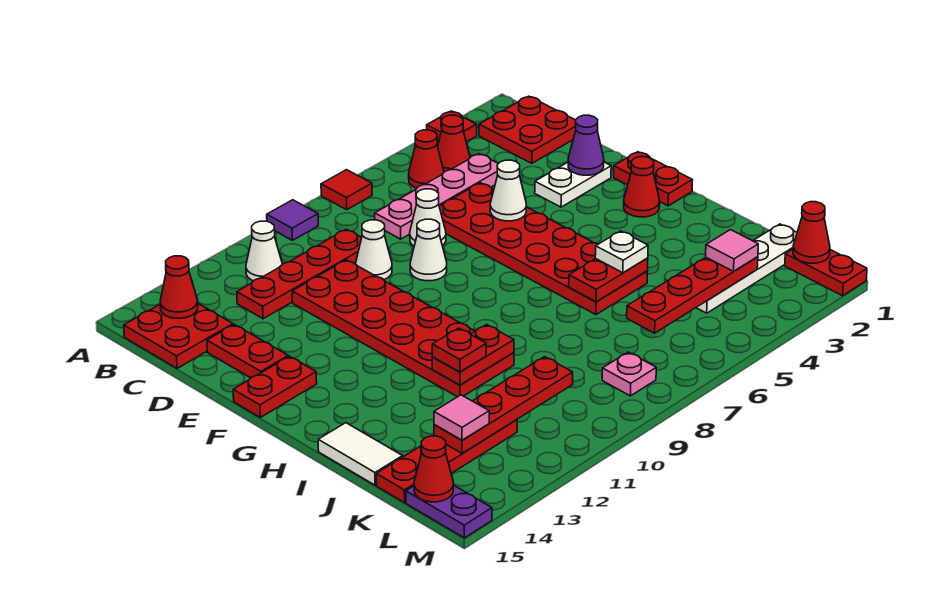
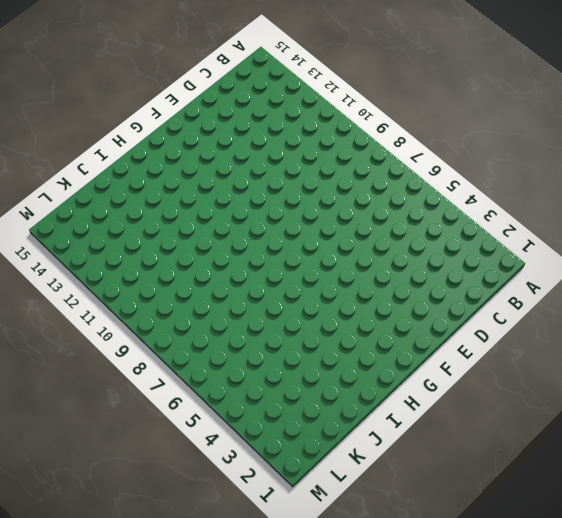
none -> red 1x1 plate [427,111,477,143]
none -> red 1x1 tile [321,170,372,210]
none -> purple 1x1 tile [267,200,318,240]
none -> red 2x2 plate [479,96,576,163]

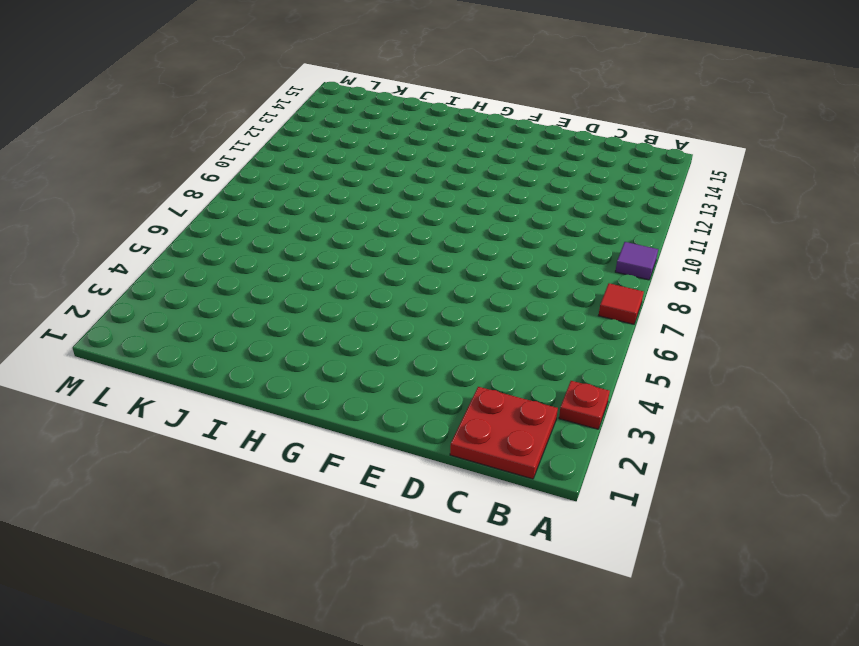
none -> red 1x1 cone [438,115,470,172]
none -> red 1x1 cone [409,130,444,188]
none -> white 1x1 cone [246,221,282,281]
none -> red 2x2 plate [124,304,233,368]

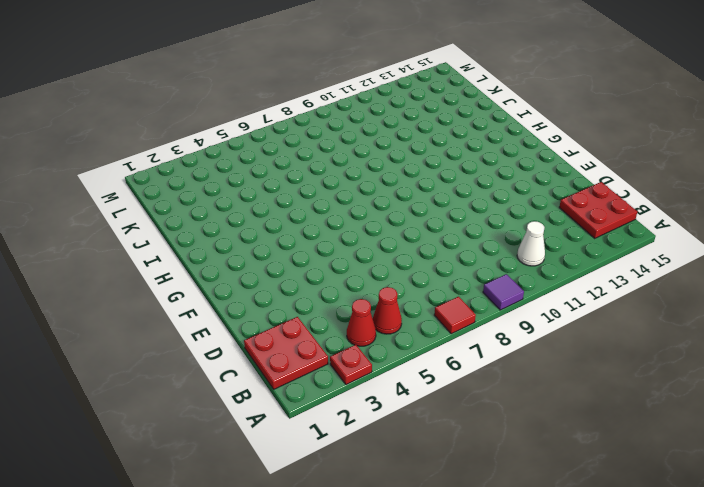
none -> pink 1x4 plate [375,154,498,239]
none -> red 1x4 plate [237,229,362,319]
none -> red 2x6 plate [439,183,648,315]
none -> white 1x1 cone [410,189,446,246]

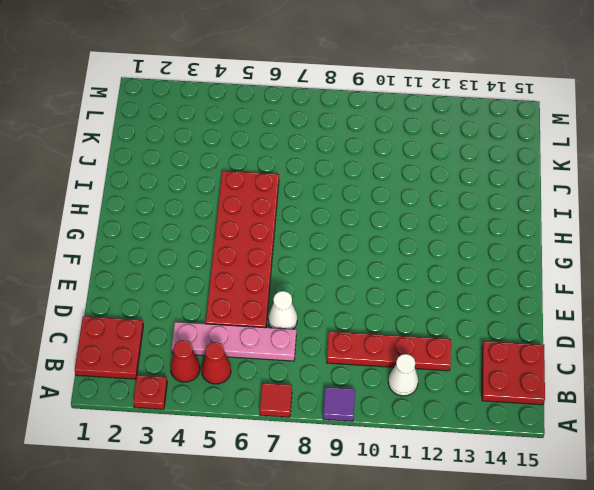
none -> white 1x1 cone [356,220,392,280]
none -> red 2x6 plate [292,260,514,397]
none -> red 1x2 plate [207,324,288,378]
none -> white 1x2 plate [535,162,611,207]

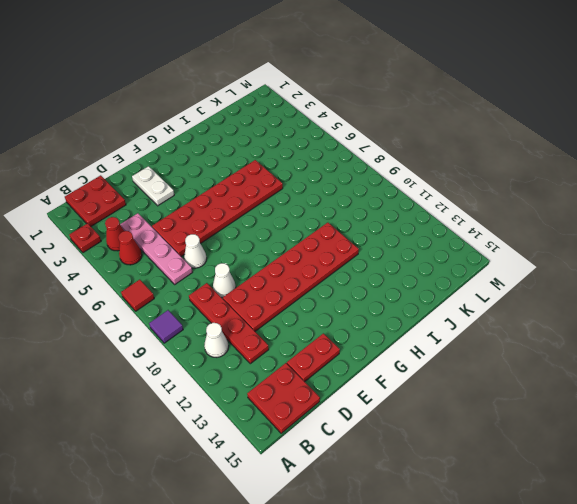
none -> white 1x1 cone [410,219,447,281]
none -> red 1x2 plate [614,152,692,206]
none -> red 1x2 plate [233,356,317,417]
none -> red 1x1 cone [624,157,660,217]

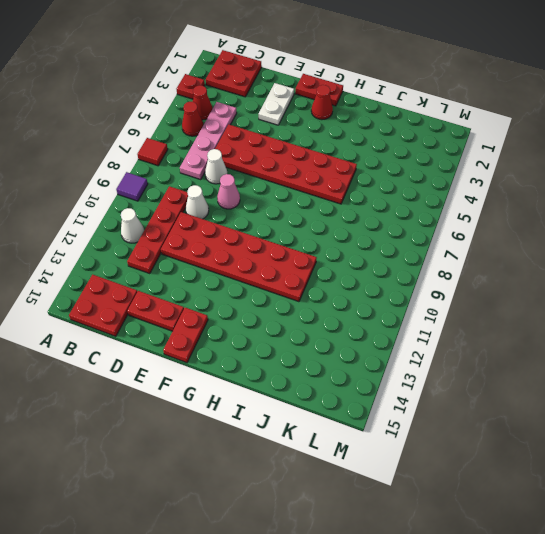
pink 1x1 cone [217,174,240,209] -> white 1x1 cone [410,219,447,281]
none -> white 1x2 tile [318,423,403,485]
none -> white 1x4 plate [696,224,797,313]
none -> red 1x4 plate [376,420,517,503]
none -> red 1x2 plate [785,249,867,296]

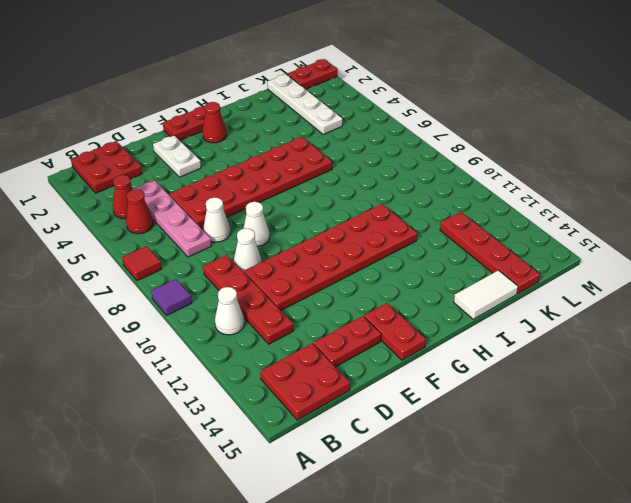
none -> red 1x1 plate [427,111,477,143]
none -> pink 1x1 plate [602,352,656,396]
none -> purple 1x2 plate [406,485,492,538]
none -> red 1x1 cone [160,256,198,318]

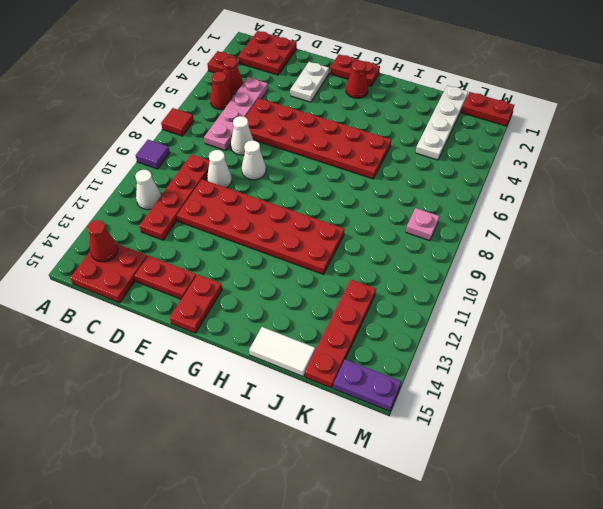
none -> purple 1x1 cone [568,115,604,175]
none -> white 1x1 cone [490,160,526,221]
none -> red 1x2 plate [569,258,648,302]
none -> red 1x2 plate [432,325,514,385]

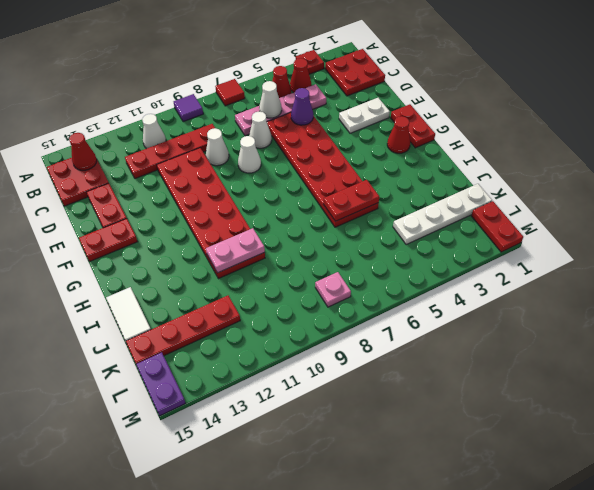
white 1x1 cone [259,81,282,118] -> white 1x1 cone moved to [490,160,526,221]
purple 1x1 cone [291,88,313,125] -> purple 1x1 cone moved to [568,115,604,175]
pink 1x2 plate [206,228,265,273] -> red 1x2 plate [432,325,514,385]
none -> red 1x4 plate [627,257,758,333]
none -> red 1x4 plate [434,357,573,453]
none -> red 1x1 cone [793,202,830,263]
none -> red 1x1 cone [414,436,453,502]

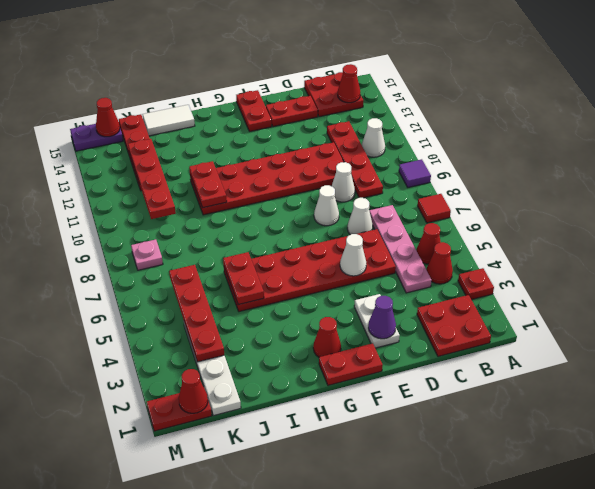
none -> white 1x1 plate [595,231,648,273]
none -> red 1x1 plate [432,328,486,372]
none -> pink 1x1 tile [706,230,758,271]
none -> pink 1x1 tile [434,395,489,440]

